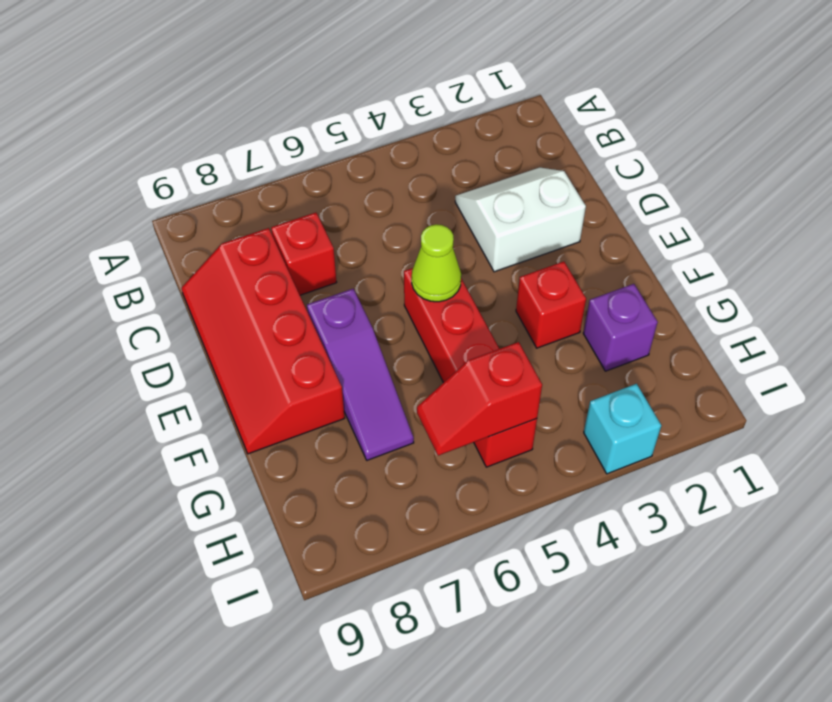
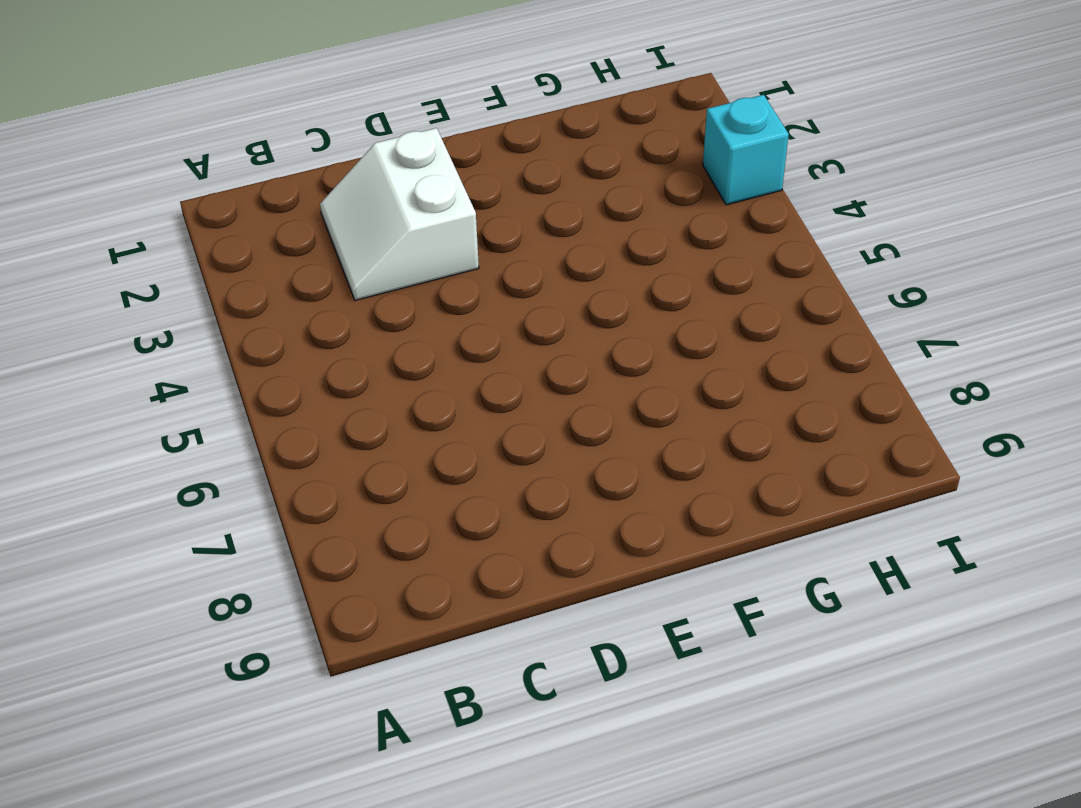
none -> red 1x1 brick [271,213,337,295]
none -> red 2x4 slope [181,228,345,454]

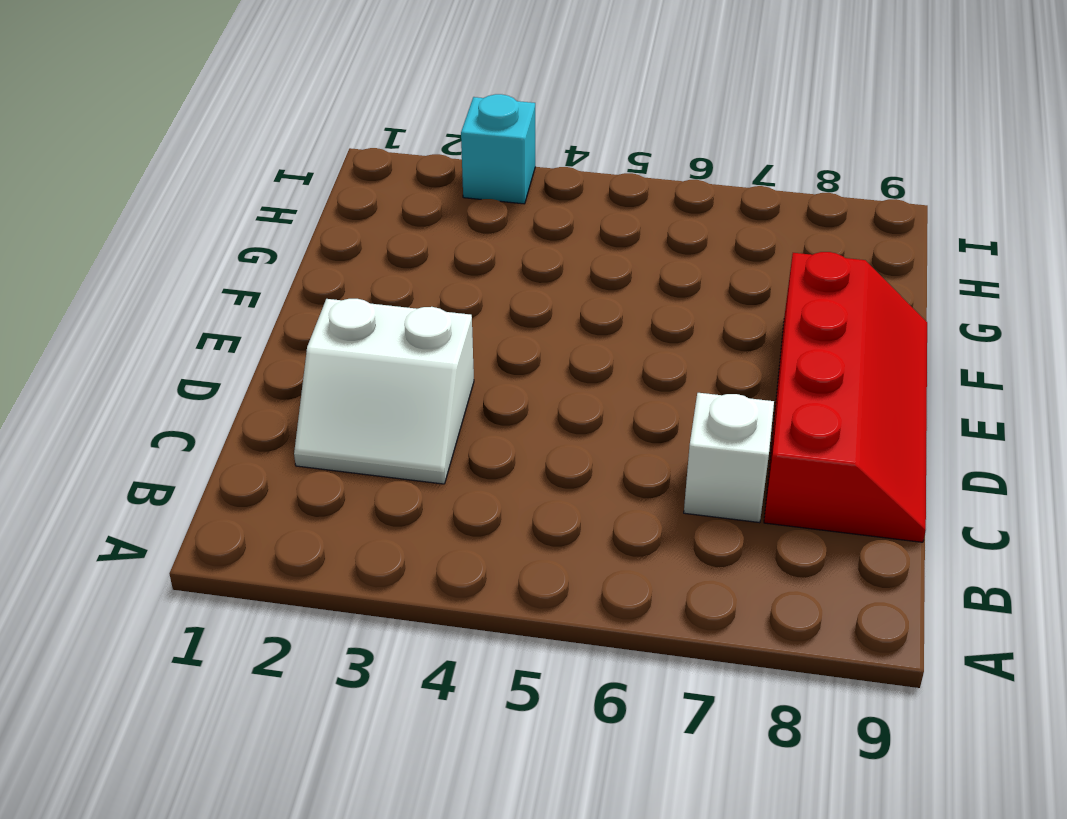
white 1x1 brick [684,393,774,523] -> red 1x1 brick [271,213,337,295]
none -> red 1x4 brick [404,268,537,467]
none -> purple 1x3 slope [307,289,414,460]

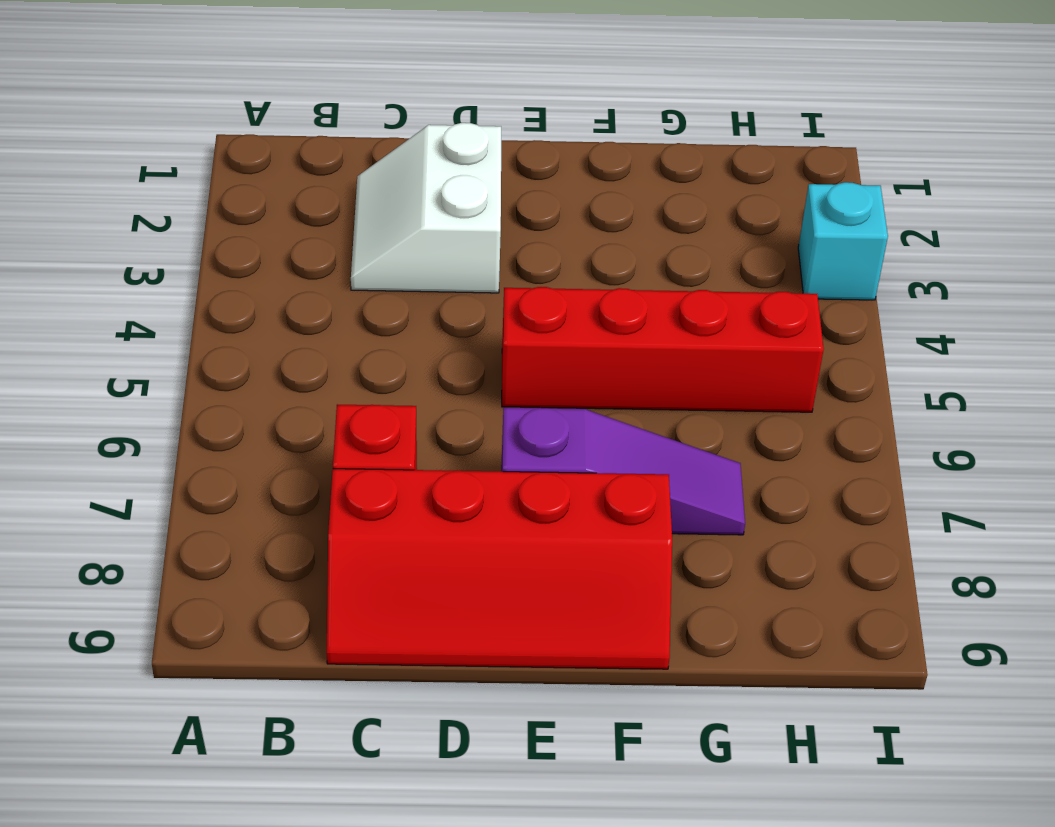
none -> red 1x1 brick [516,262,586,348]
none -> purple 1x1 brick [583,284,658,371]

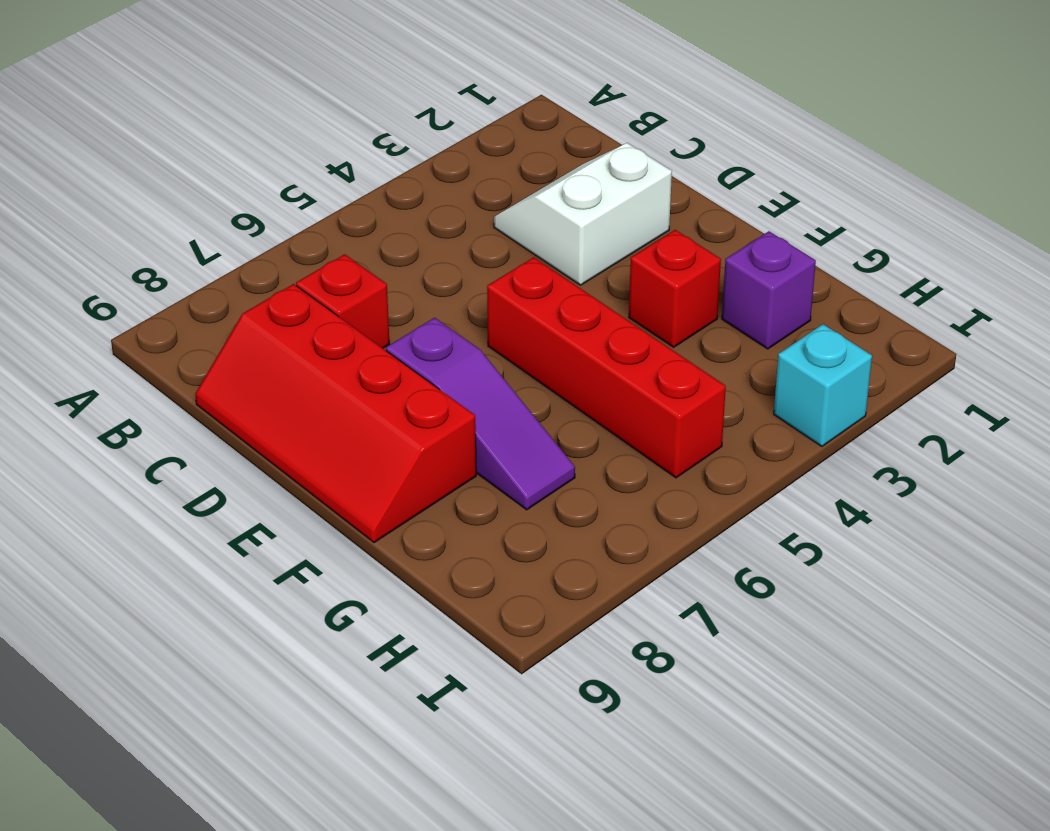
none -> lime 1x1 cone [412,224,461,302]
none -> red 1x2 slope [417,342,542,456]

